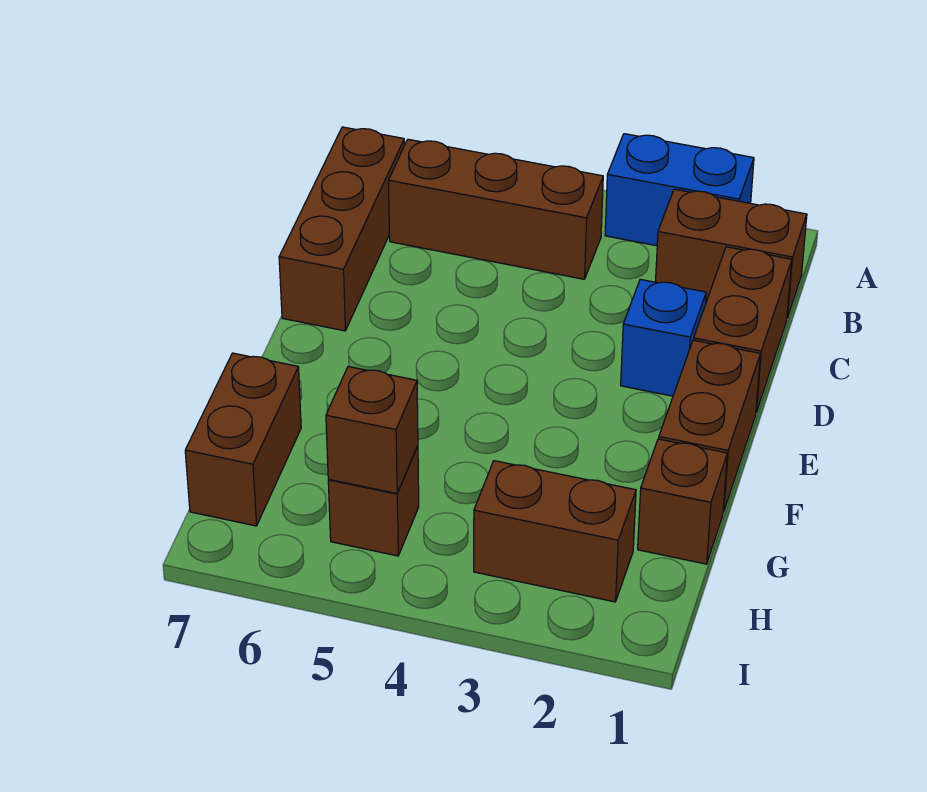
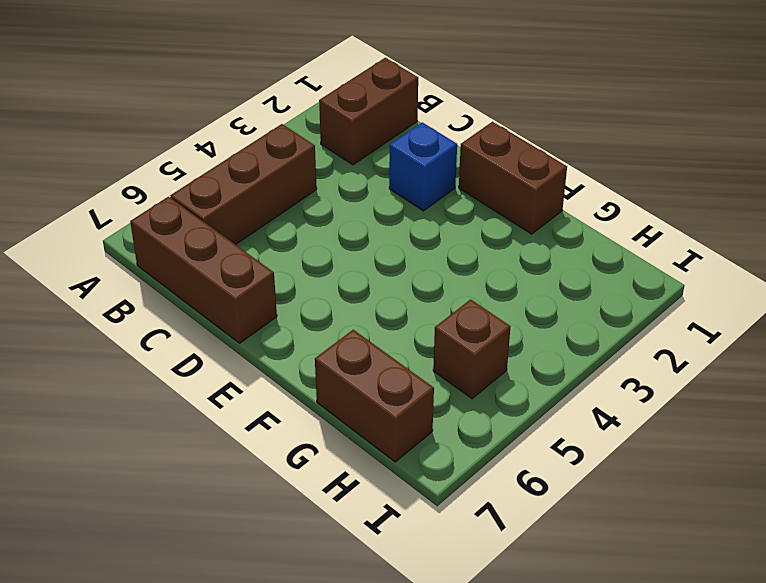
none -> blue 1x2 brick [605,134,754,246]
none -> brown 1x2 brick [694,247,792,412]
none -> brown 1x1 brick [638,439,727,564]

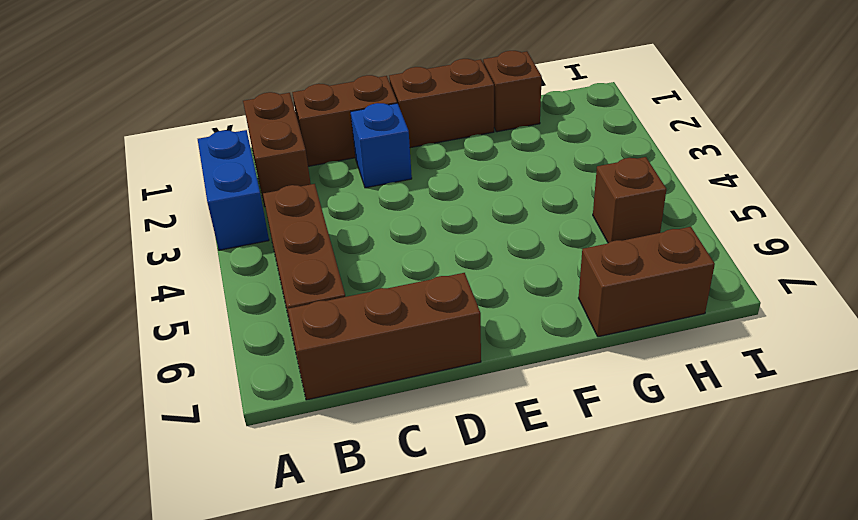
none -> brown 1x2 brick [474,461,636,602]
none -> brown 1x1 brick [326,367,418,493]

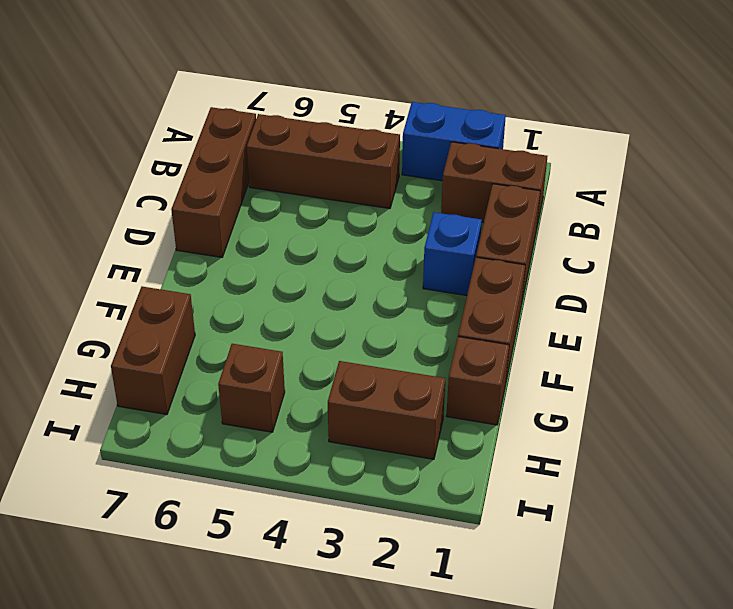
none -> brown 1x1 brick [326,367,418,493]

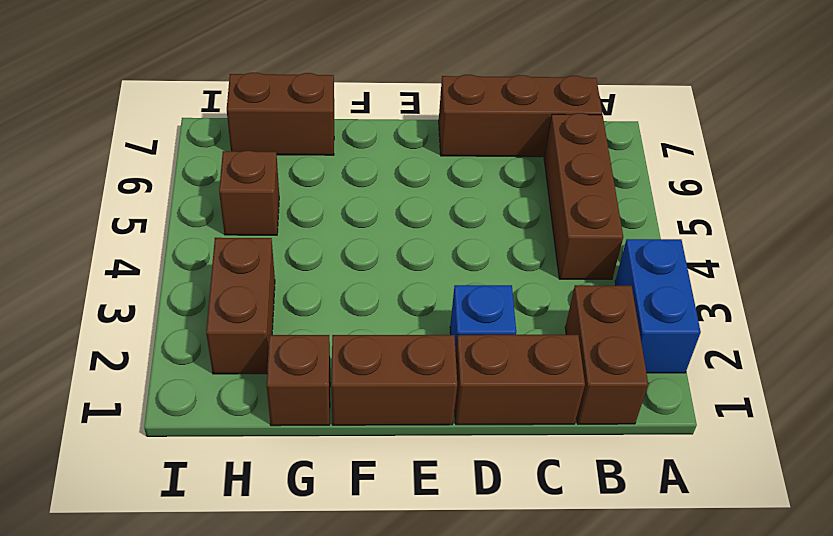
none -> brown 1x1 brick [326,367,418,493]

